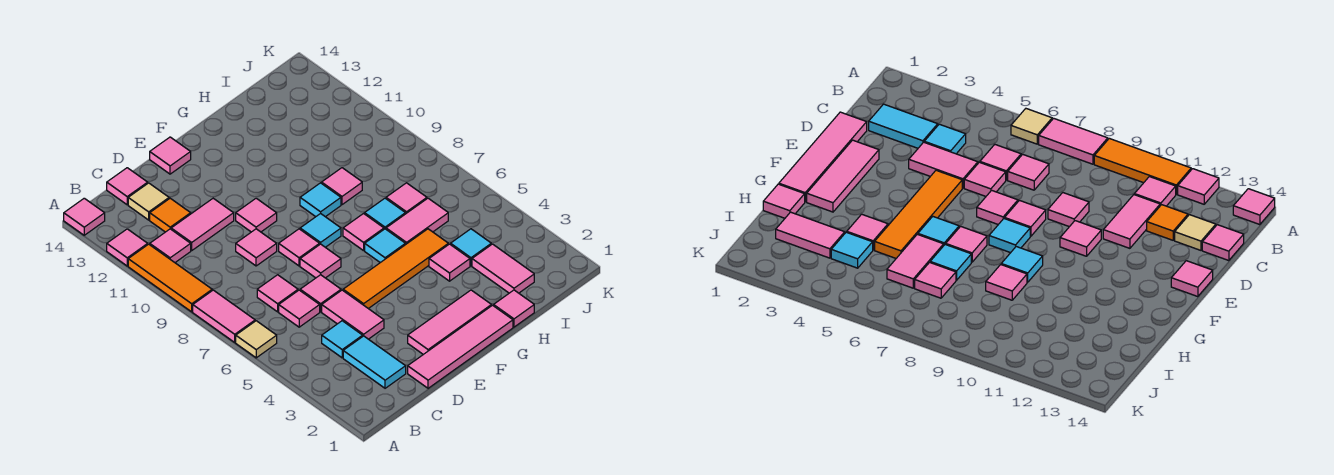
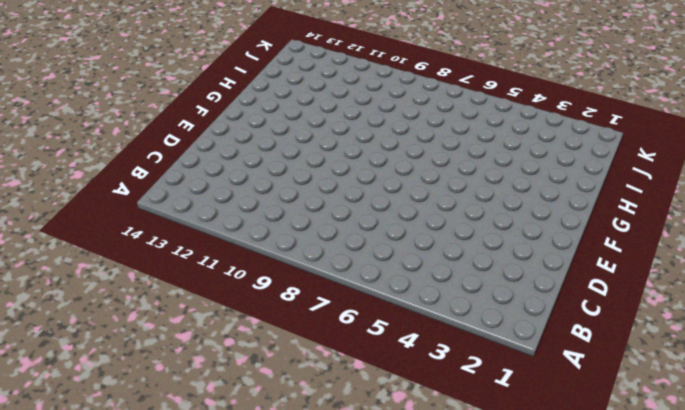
none -> tan 1x1 tile [236,321,277,358]
none -> pink 1x2 tile [193,290,255,342]
none -> orange 1x3 tile [128,244,212,312]
none -> pink 1x1 tile [107,229,148,266]

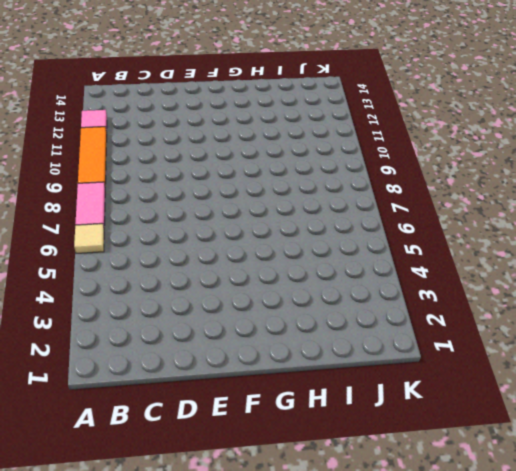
none -> pink 1x1 tile [64,198,105,235]
none -> pink 1x1 tile [150,229,191,262]
none -> cyan 1x2 tile [343,336,406,388]
none -> cyan 1x1 tile [322,321,363,358]

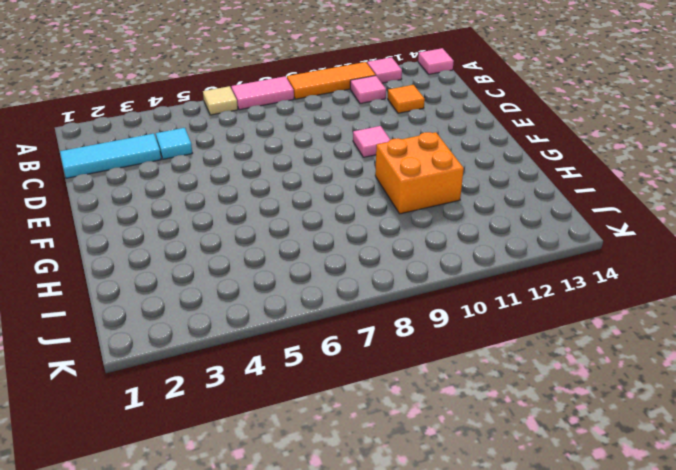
cyan 1x3 tile [60,134,161,178] -> cyan 1x2 tile [343,336,406,388]
orange 2x2 brick [375,132,464,214] -> none
none -> pink 1x1 tile [279,290,320,327]
none -> pink 1x1 tile [257,275,298,312]
none -> pink 1x2 tile [171,198,234,251]
none -> tan 1x1 tile [128,183,169,220]

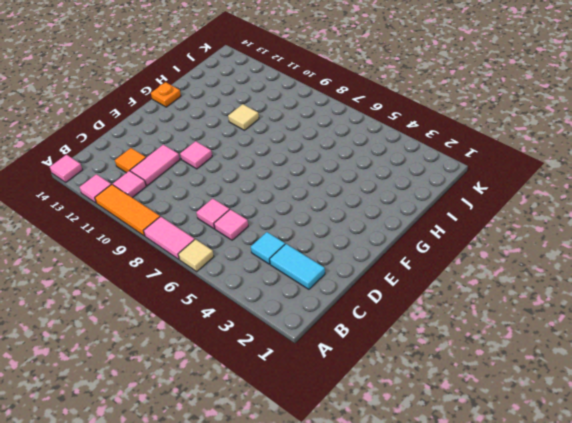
orange 1x1 plate [151,82,181,107] -> none
tan 1x1 tile [228,104,259,130] -> tan 1x1 tile moved to [128,183,169,220]
none -> pink 1x1 tile [107,168,148,205]
none -> pink 1x4 tile [408,305,513,388]
none -> pink 1x2 tile [322,290,384,339]
none -> pink 1x1 tile [300,275,341,312]

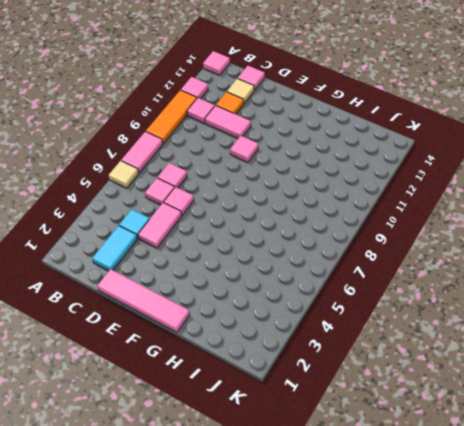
none -> pink 1x1 tile [236,229,277,266]
none -> pink 1x3 tile [408,290,492,354]
none -> orange 1x4 tile [343,229,448,309]
none -> pink 1x1 tile [300,244,341,278]

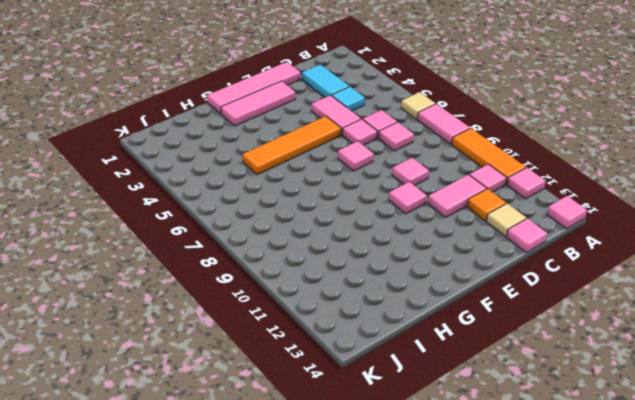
none -> pink 1x1 tile [279,229,320,266]
none -> pink 1x1 tile [150,137,191,174]
none -> cyan 1x1 tile [300,213,341,247]
none -> cyan 1x1 tile [365,229,406,263]

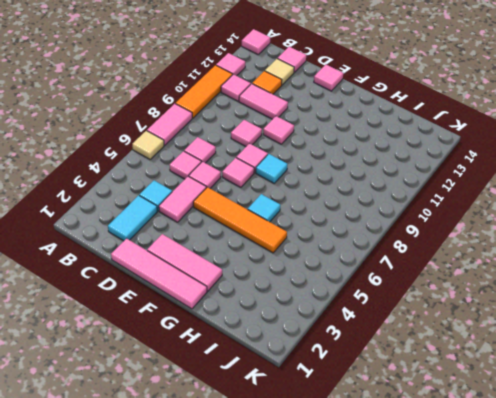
none -> pink 1x1 tile [343,214,384,251]
none -> cyan 1x1 tile [300,183,341,217]
none -> pink 1x1 tile [494,290,534,327]
none -> pink 1x1 tile [429,244,470,281]

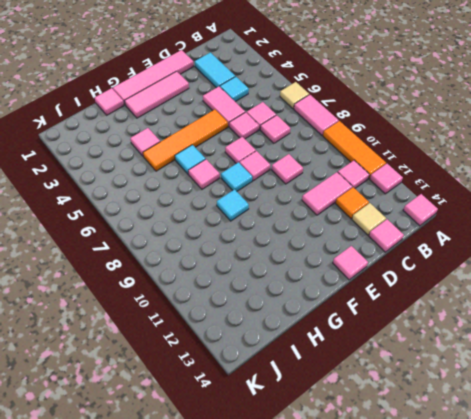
none -> pink 1x1 tile [236,198,277,232]
none -> pink 1x2 tile [386,198,448,244]
none -> cyan 1x1 tile [365,198,405,229]
none -> pink 1x1 tile [322,168,362,205]

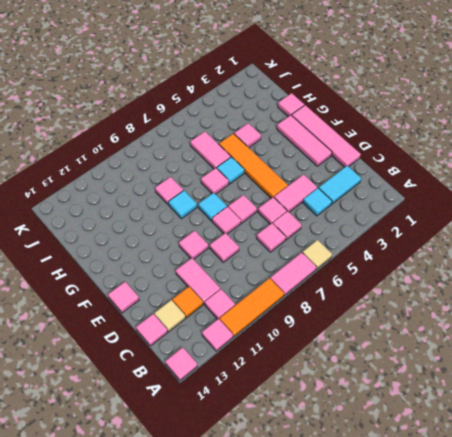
none -> cyan 1x1 tile [365,198,405,229]
none -> pink 1x2 tile [472,244,534,293]
none -> cyan 1x1 tile [451,229,491,266]
none -> pink 1x1 tile [386,183,427,214]

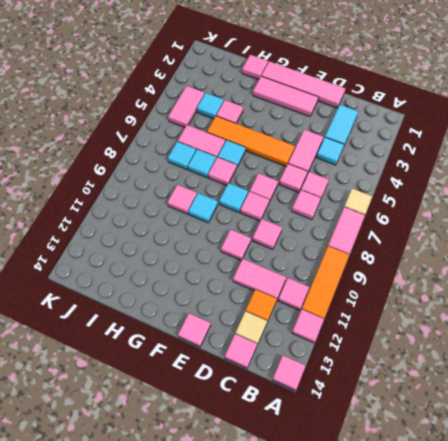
cyan 1x1 tile [168,141,196,169] -> pink 1x1 tile [386,183,427,214]
pink 1x2 tile [168,86,205,127] -> pink 1x2 tile moved to [472,244,534,293]

